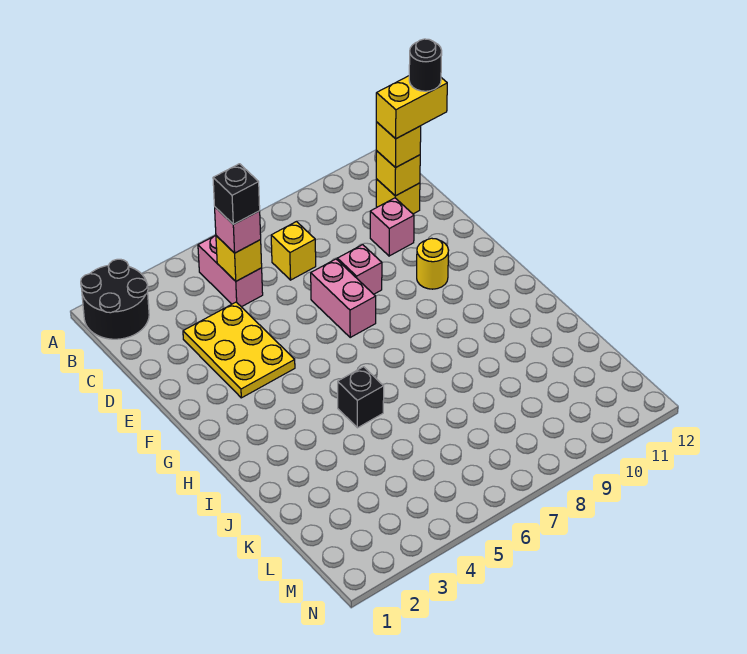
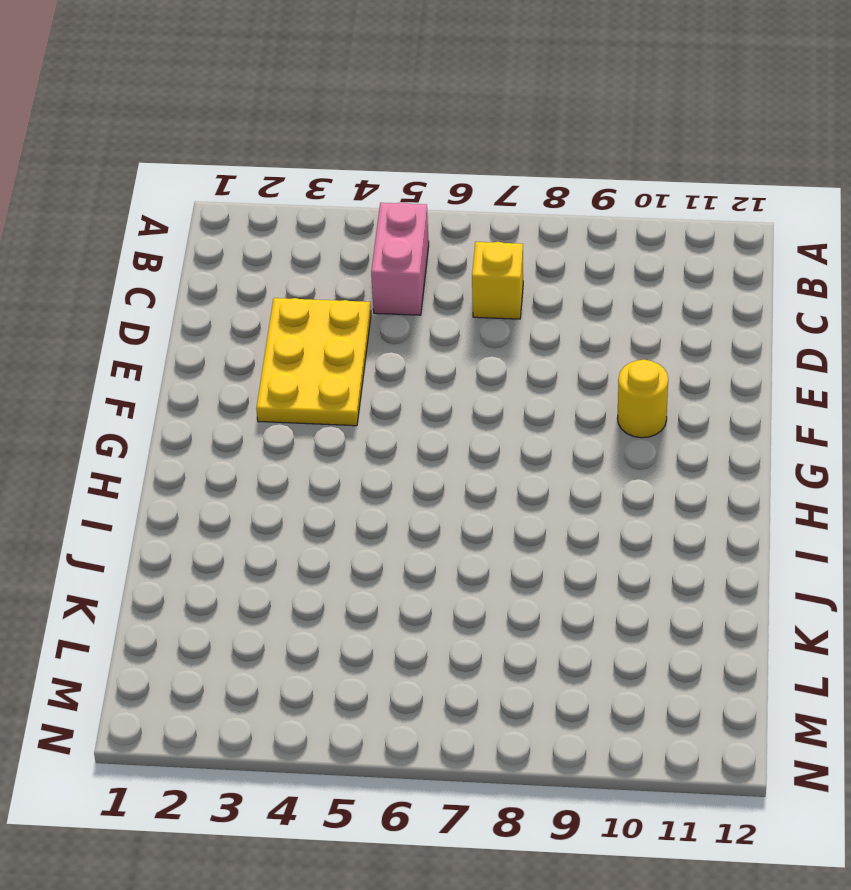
none -> black 2x2 round brick [81,259,149,339]
none -> yellow 1x1 brick [376,179,420,214]
none -> pink 1x1 brick [370,198,414,256]

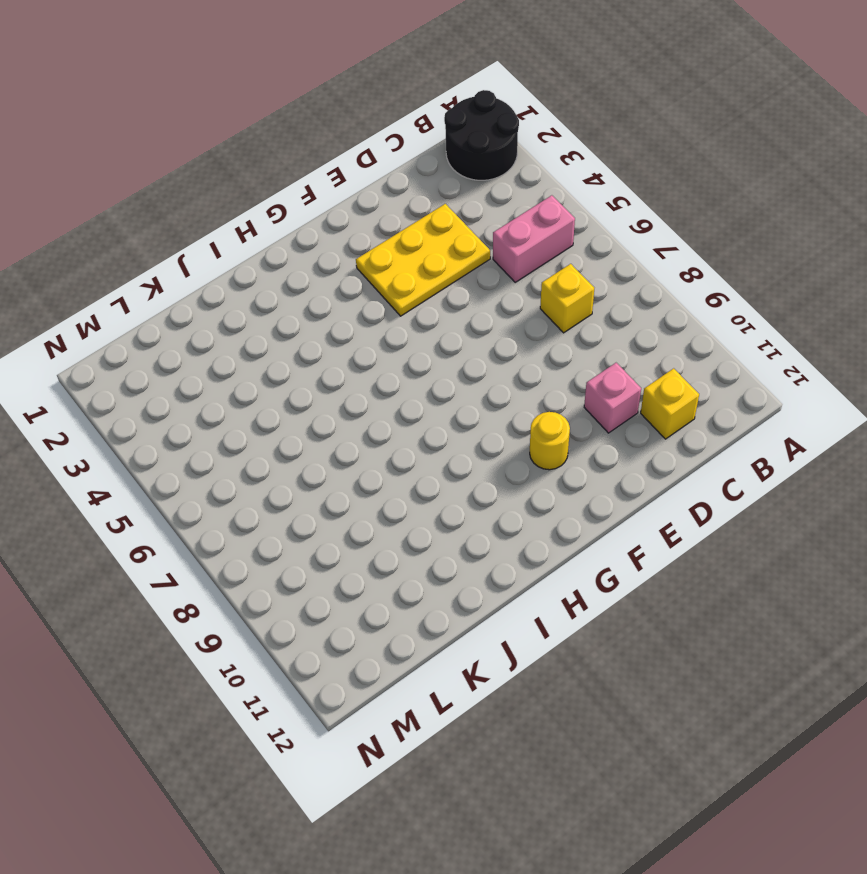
none -> pink 1x2 brick [311,259,376,337]
none -> pink 1x1 brick [337,245,382,294]
none -> black 1x1 brick [338,367,384,428]

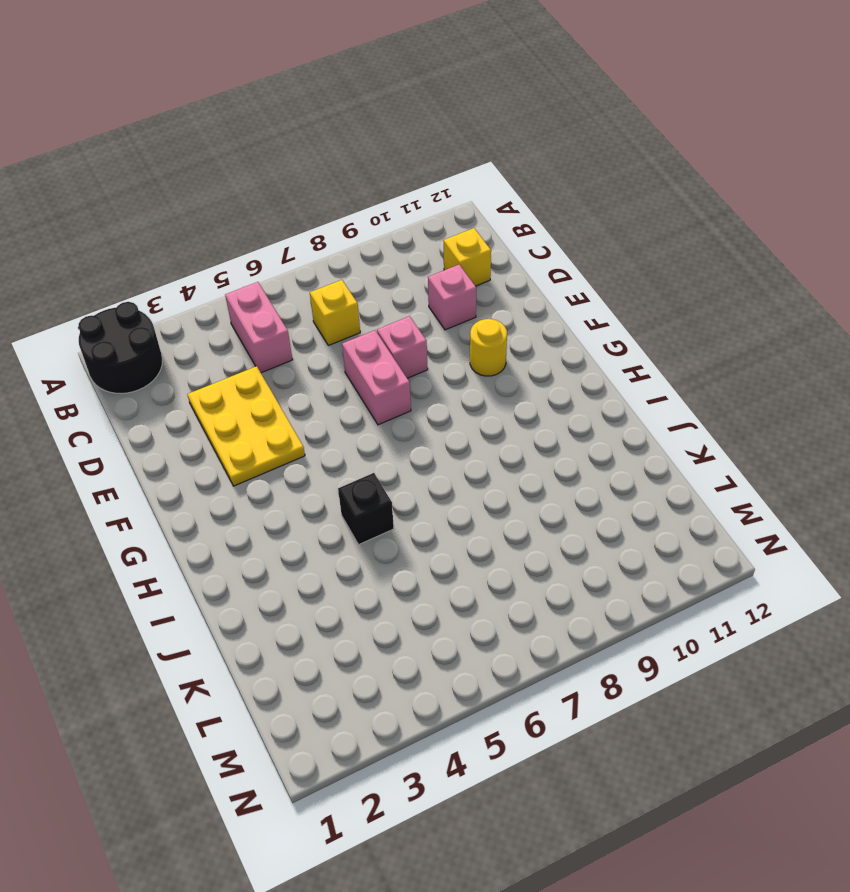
none -> yellow 1x1 brick [216,236,262,281]
none -> yellow 1x1 brick [376,151,420,196]
none -> pink 1x1 brick [215,207,261,253]

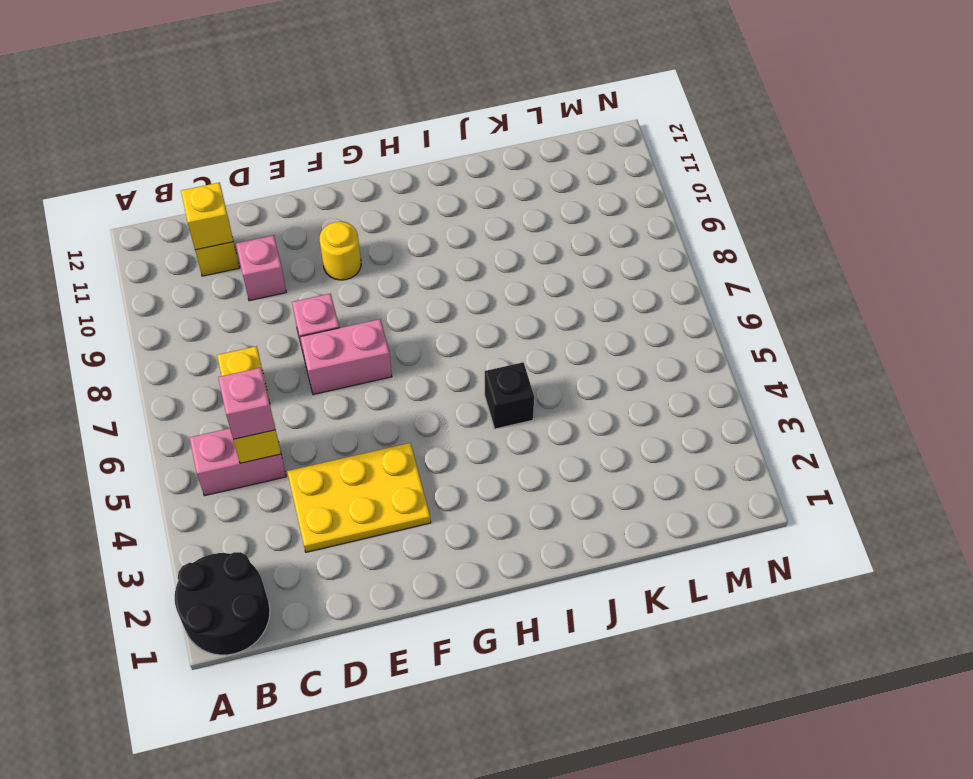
none -> yellow 1x1 brick [376,122,421,168]
none -> black 1x1 brick [213,164,260,224]
none -> yellow 1x2 brick [376,76,447,139]

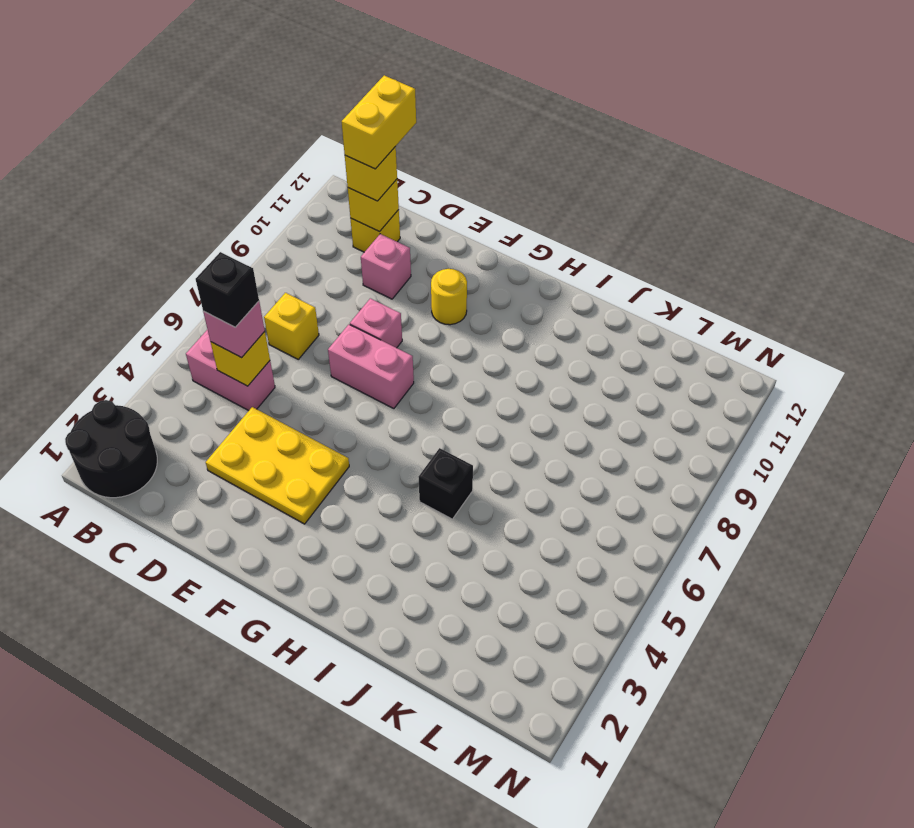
none -> black 1x1 round brick [409,39,442,91]

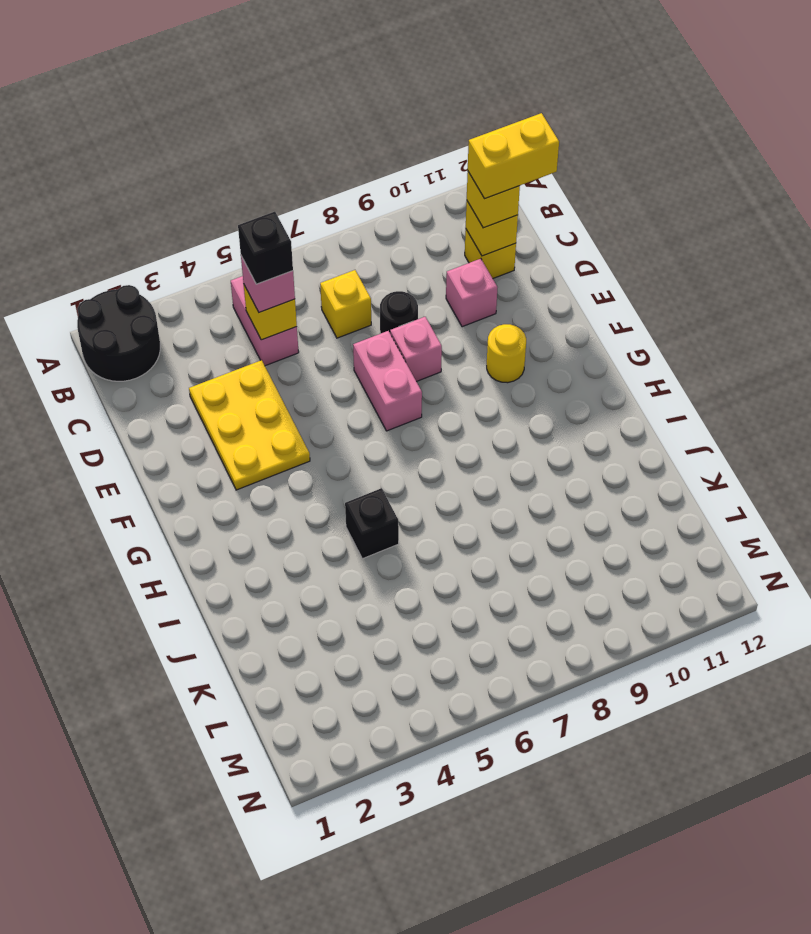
black 1x1 round brick [380,291,418,334] -> black 1x1 round brick moved to [409,39,442,91]

